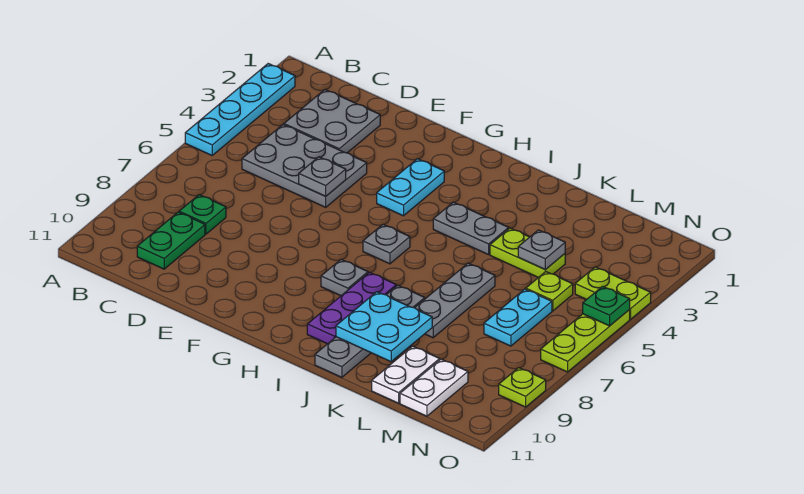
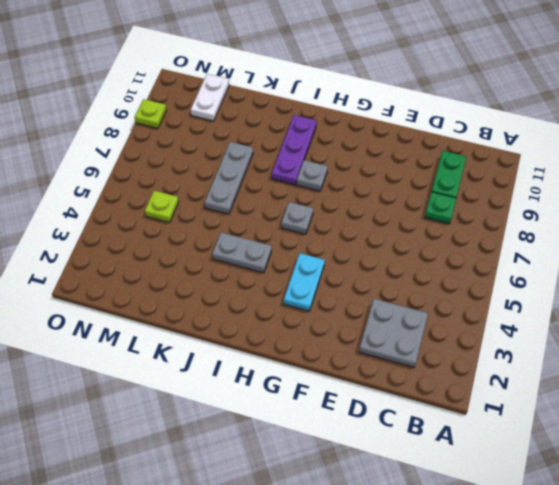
none -> cyan 1x4 plate [185,64,295,155]
none -> grey 2x3 plate [242,125,367,207]
none -> grey 1x4 plate [315,285,425,377]

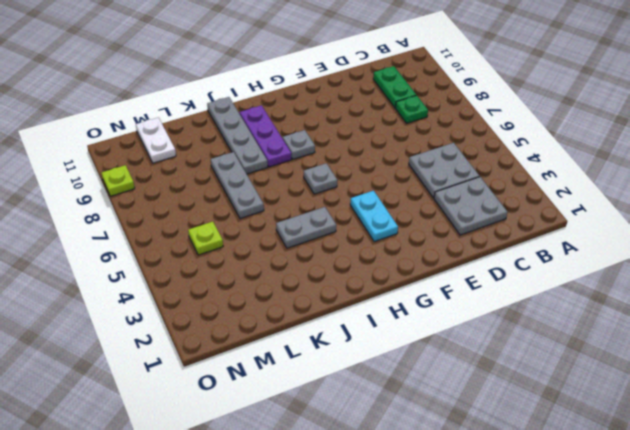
grey 2x2 plate [409,143,479,198] -> grey 2x3 plate [242,125,367,207]
none -> cyan 1x4 plate [185,64,295,155]
none -> lime 1x2 plate [490,228,565,278]
none -> white 1x2 plate [372,346,440,403]

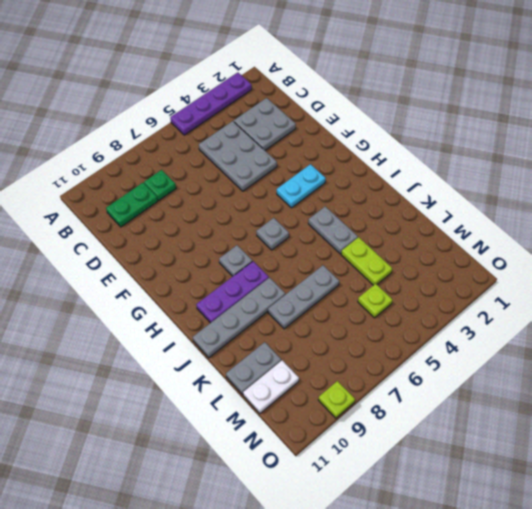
purple 1x4 plate [170,73,252,135] -> cyan 1x4 plate [185,64,295,155]
grey 1x2 plate [226,342,281,394] -> white 1x2 plate [372,346,440,403]
none -> cyan 1x2 plate [484,289,552,346]
none -> lime 1x2 plate [575,267,651,319]
none -> lime 1x3 plate [541,310,630,372]

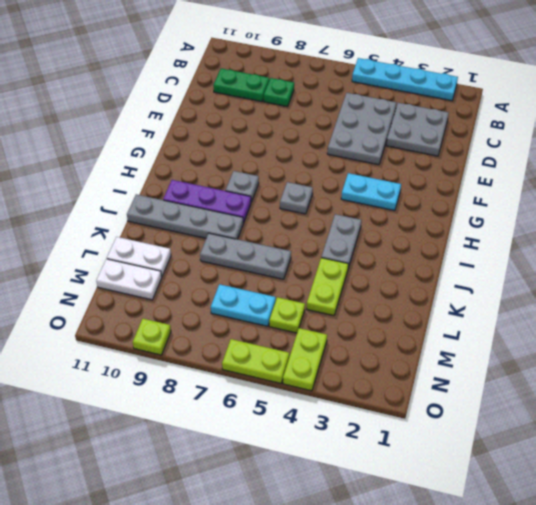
lime 1x2 plate [222,339,289,383] -> lime 1x3 plate [541,310,630,372]
none -> grey 1x1 plate [299,157,346,196]
none -> cyan 2x2 plate [336,292,432,362]
none -> grey 1x1 plate [518,230,565,270]

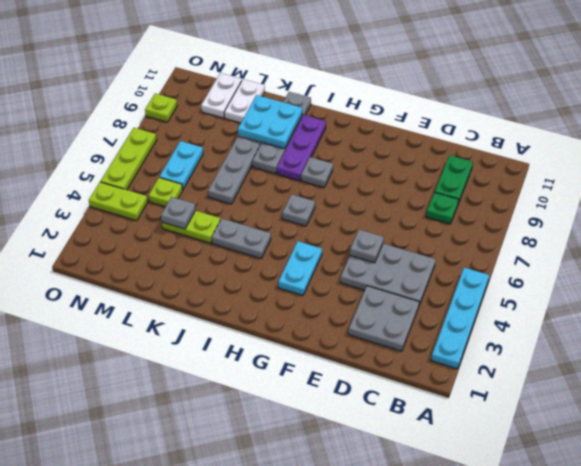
none -> green 1x1 plate [583,286,630,326]

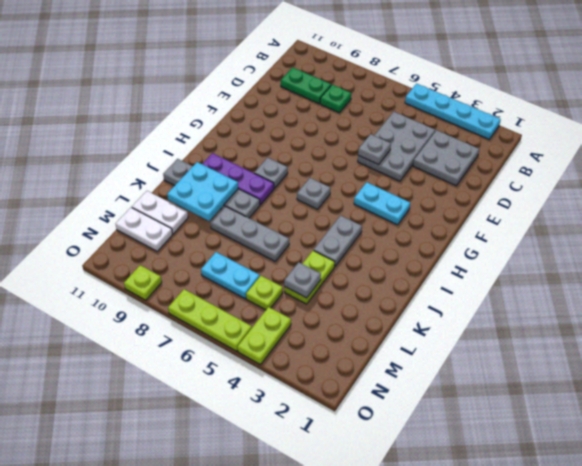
none -> green 1x1 plate [583,286,630,326]

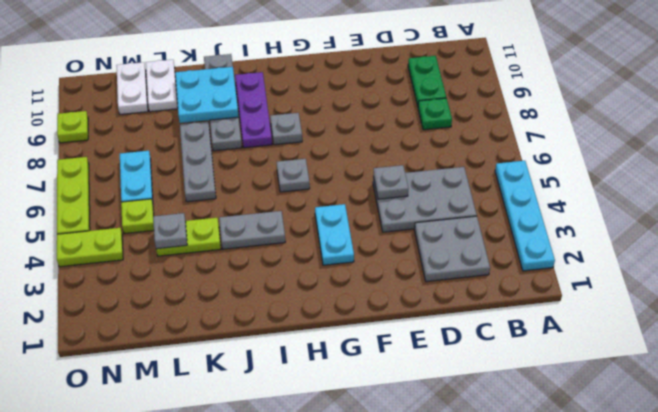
none -> green 1x1 plate [583,286,630,326]

